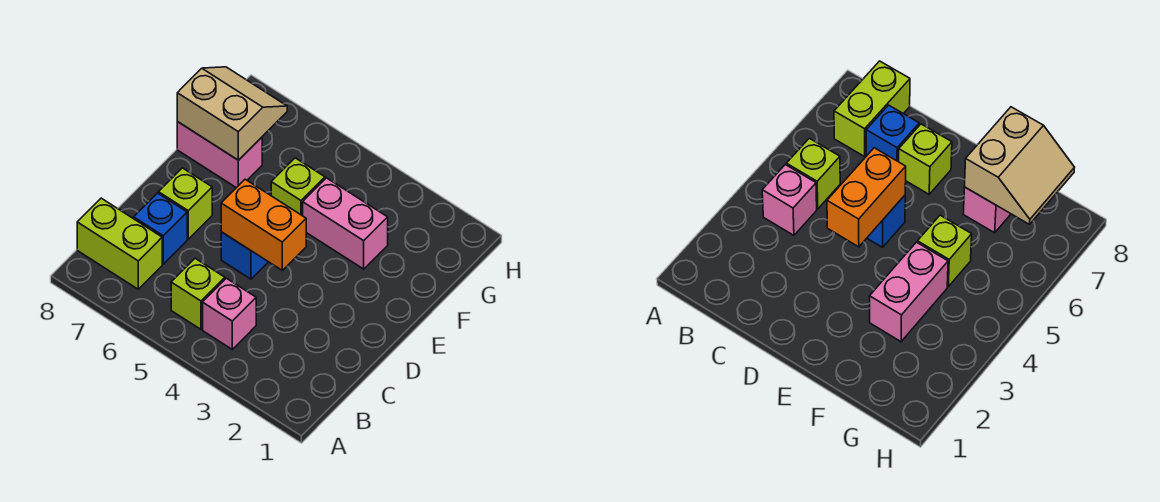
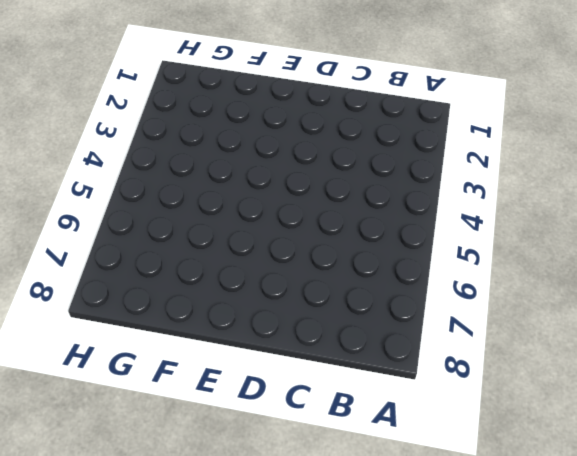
none -> pink 1x1 brick [203,278,256,349]
none -> lime 1x1 brick [171,258,225,329]

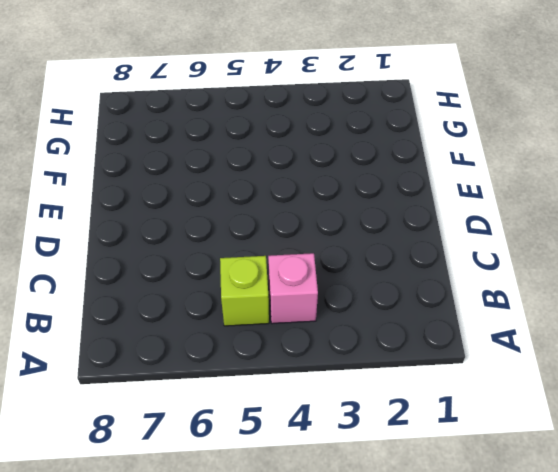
none -> lime 1x2 brick [77,198,162,289]
none -> blue 1x1 brick [134,193,187,264]

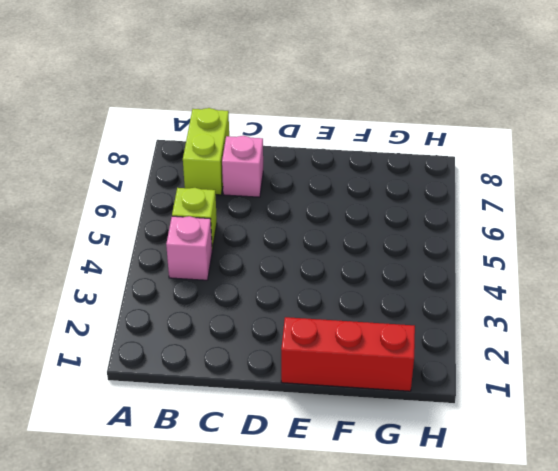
pink 1x1 brick [222,136,263,197] -> blue 1x1 brick [134,193,187,264]
red 1x3 brick [281,317,415,391] -> none
none -> blue 1x1 brick [221,232,268,279]
none -> lime 1x1 brick [159,168,212,239]

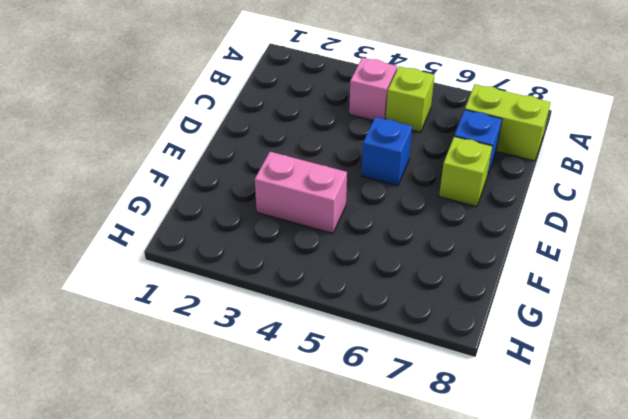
none -> lime 1x1 brick [271,158,325,216]
none -> pink 1x2 brick [177,122,262,188]

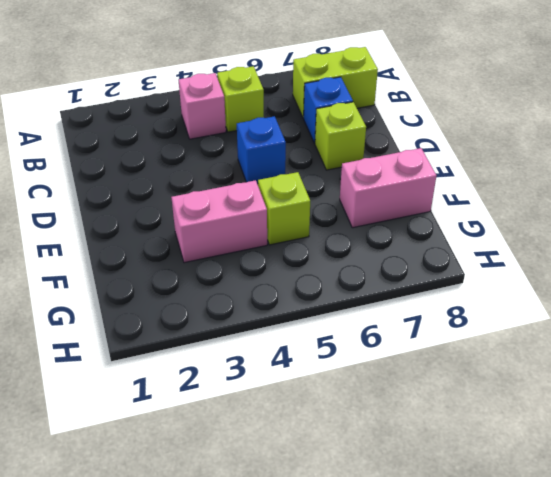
none -> orange 1x2 brick [221,179,306,270]
none -> tan 2x2 slope [177,67,287,160]

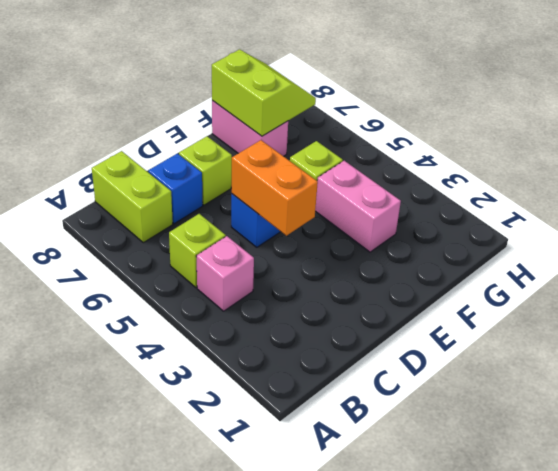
lime 2x2 slope [212,50,316,136] -> tan 2x2 slope [177,67,287,160]

